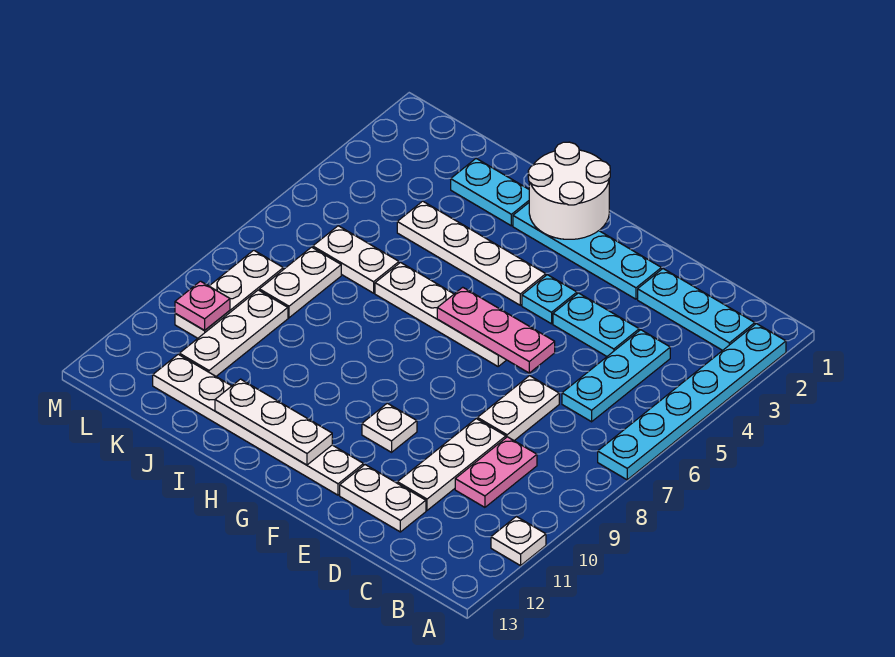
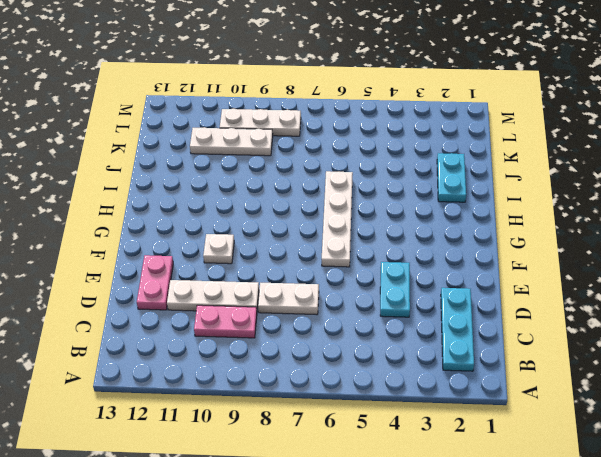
pink 1x2 plate [137,255,173,310] -> white 1x2 plate [340,465,426,532]
none -> cyan 1x6 plate [598,324,786,480]
none -> white 1x1 plate [491,516,546,566]
none -> cyan 1x3 plate [562,330,670,422]

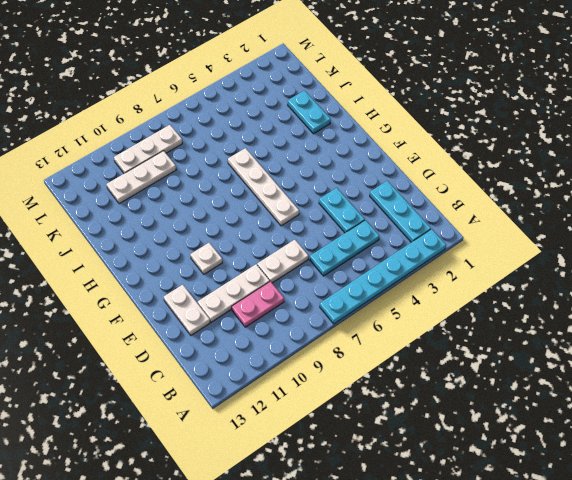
none -> white 1x1 plate [491,516,546,566]
none -> cyan 1x4 plate [513,203,661,299]
none -> cyan 1x1 plate [522,275,577,324]

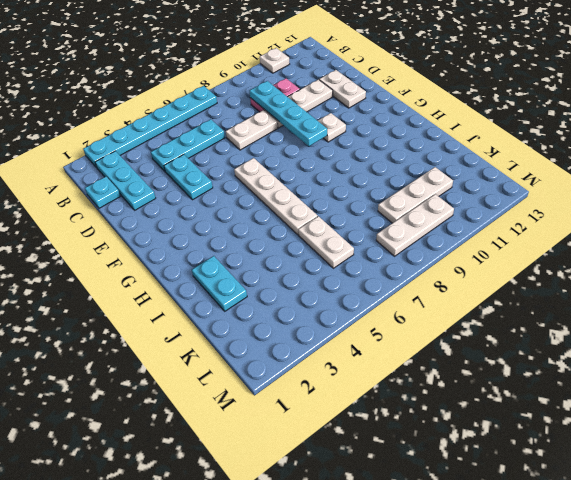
cyan 1x1 plate [85,177,120,208] -> cyan 1x1 plate moved to [522,275,577,324]
cyan 1x4 plate [250,81,327,146] -> cyan 1x4 plate moved to [513,203,661,299]
none -> white 1x6 plate [153,354,364,495]
none -> white 1x4 plate [397,201,546,305]
none -> white 1x2 plate [259,247,341,318]

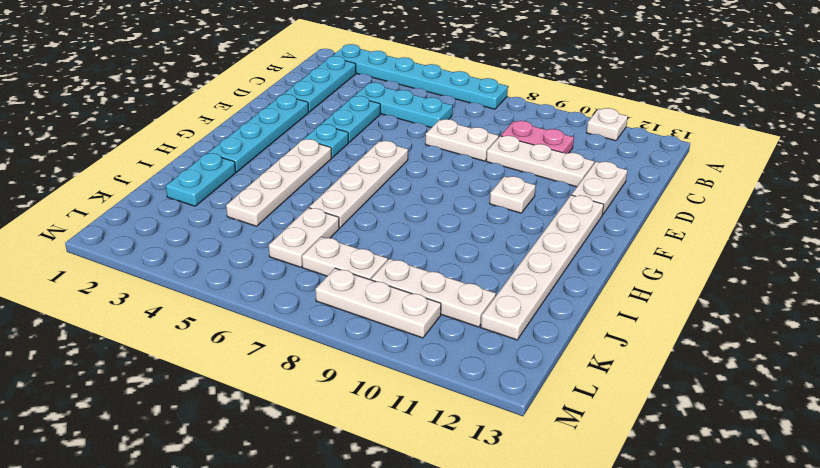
none -> pink 1x3 plate [437,287,555,373]
none -> white 2x2 round brick [528,142,610,239]
none -> white 1x3 plate [215,379,332,465]

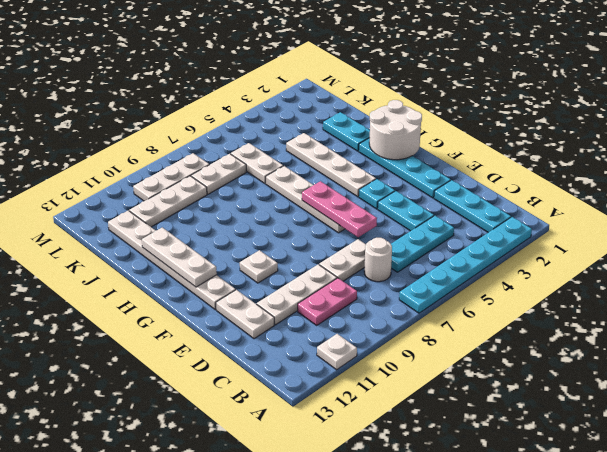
white 1x1 round brick [364,238,392,282] -> none
none -> pink 1x1 plate [175,281,230,330]

